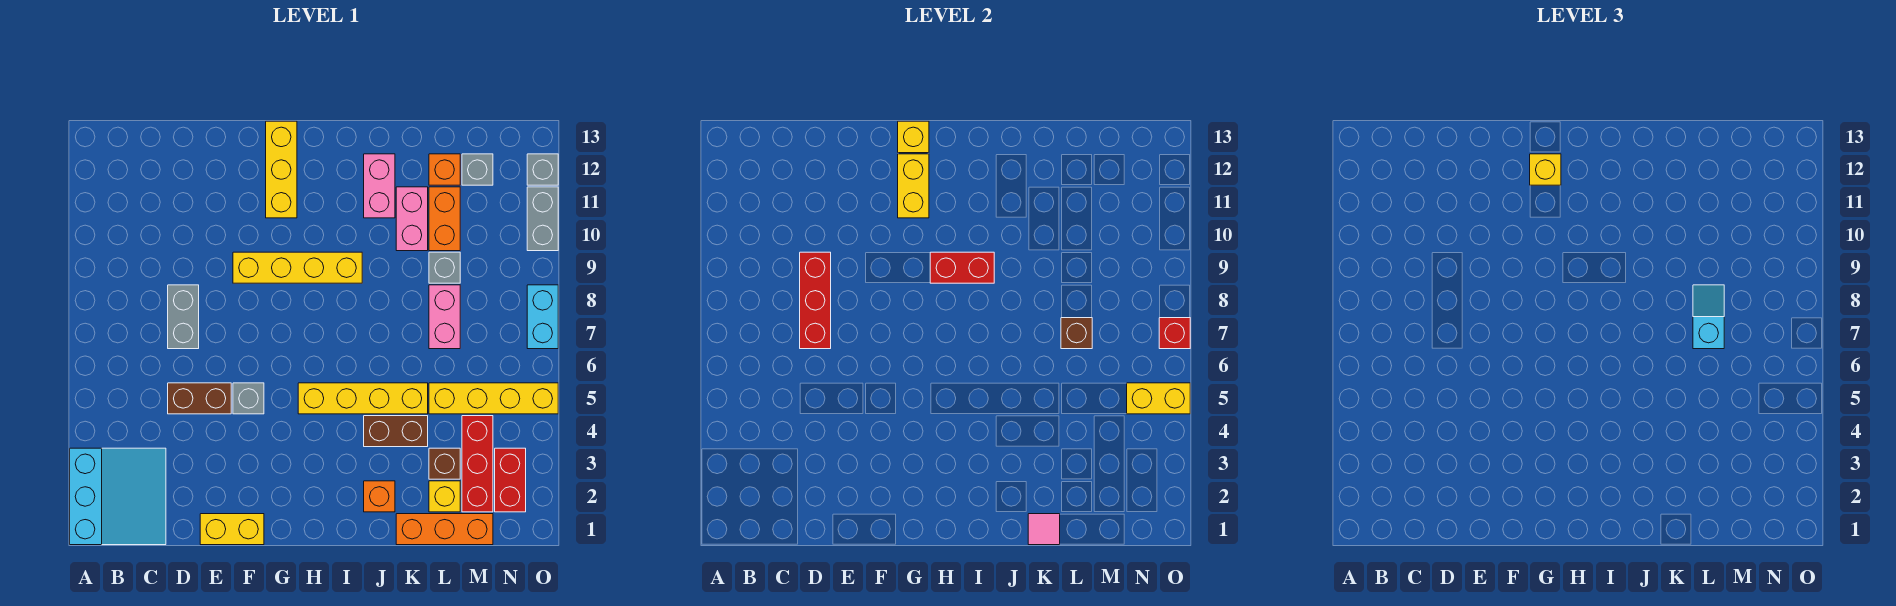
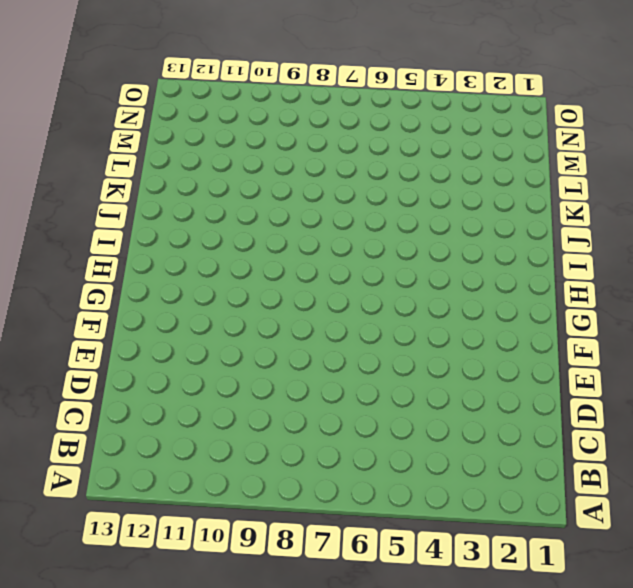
none -> cyan 3x3 slope [70,448,166,545]
none -> brown 1x2 brick [168,383,231,414]
none -> grey 1x2 brick [168,285,199,349]
none -> yellow 1x2 brick [200,514,264,545]

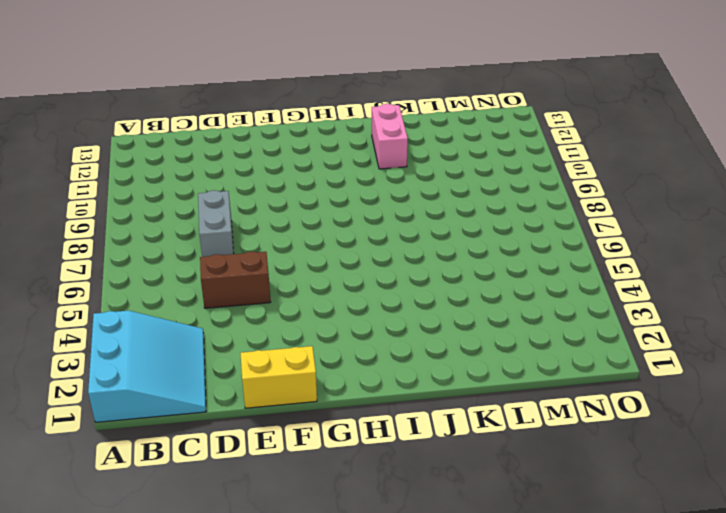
none -> grey 1x1 brick [233,383,264,414]
none -> yellow 1x4 brick [233,252,362,283]
none -> yellow 1x3 brick [266,121,297,218]
none -> yellow 1x4 brick [298,383,428,414]

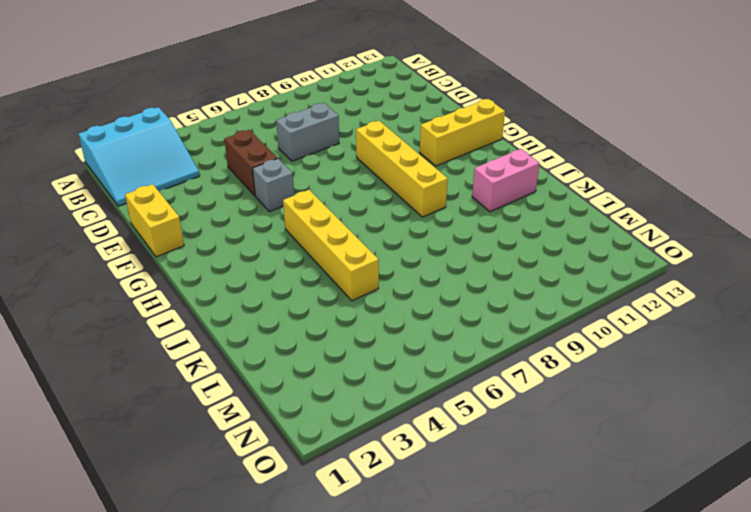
none -> orange 1x1 brick [364,481,395,512]
none -> brown 1x2 brick [364,416,428,447]
none -> orange 1x3 brick [396,514,493,545]
none -> pink 1x2 brick [396,187,428,251]

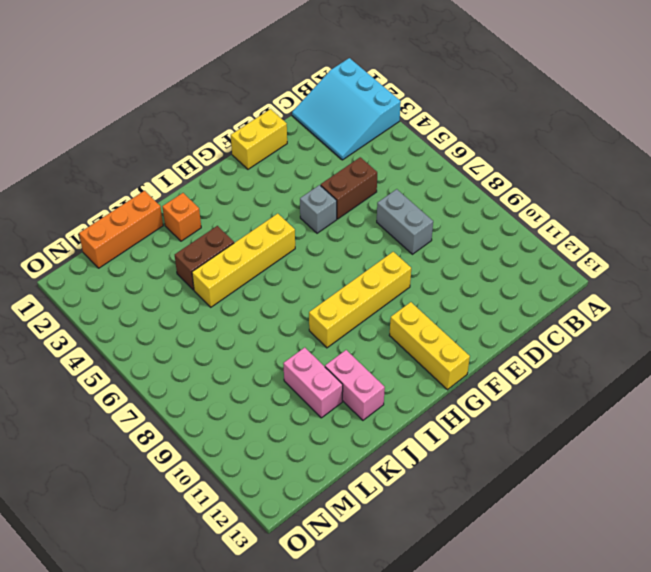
none -> yellow 1x1 brick [429,481,460,512]
none -> brown 1x1 brick [429,448,460,479]
none -> yellow 1x4 brick [429,383,558,414]
none -> pink 1x2 brick [429,285,460,349]

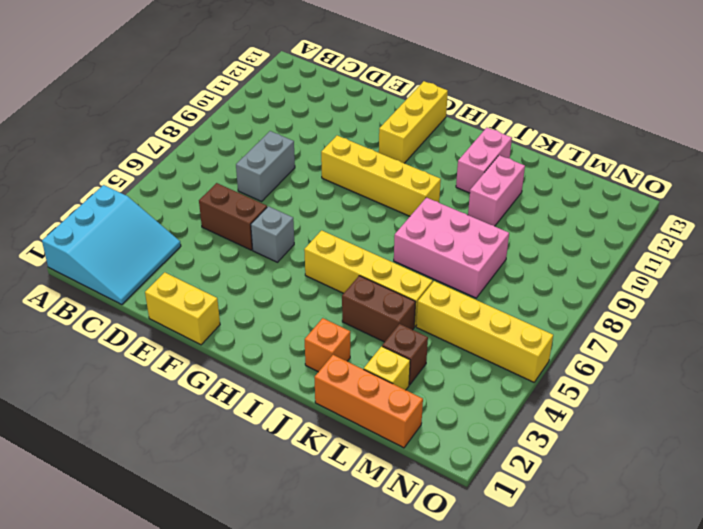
pink 2x3 brick [394,198,509,298] -> pink 1x2 brick [429,285,460,349]
none -> grey 1x1 brick [429,252,460,283]
none -> orange 1x2 brick [429,187,460,251]
none -> orange 1x1 brick [429,154,460,185]
none -> red 1x3 brick [462,416,493,512]

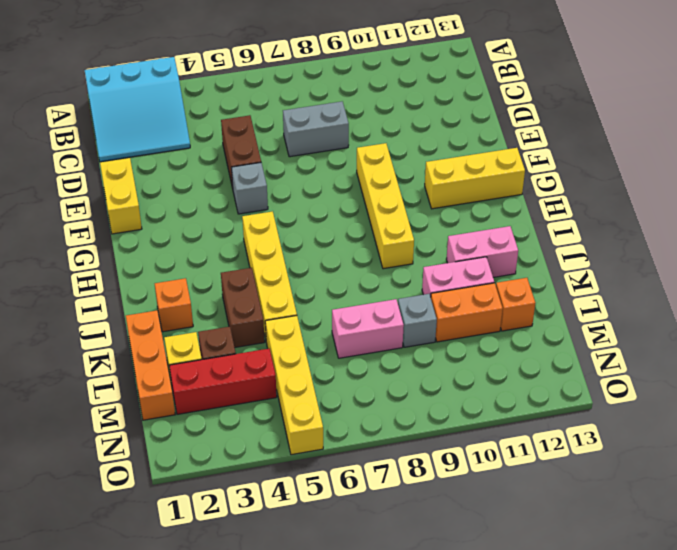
none -> grey 1x1 brick [462,154,493,185]
none -> red 1x2 brick [495,448,526,512]
none -> cyan 1x2 brick [527,285,558,349]
none -> grey 1x2 brick [527,187,558,251]

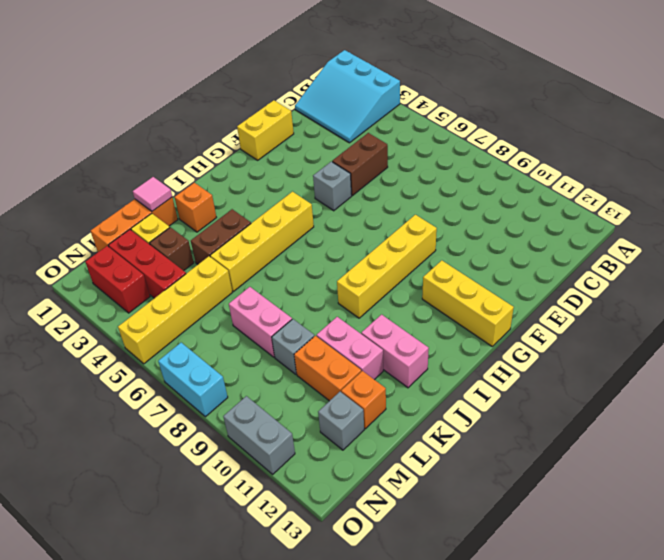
none -> grey 1x2 brick [168,285,199,349]
none -> grey 1x1 brick [527,154,558,185]
none -> red 1x3 brick [800,252,831,349]
none -> yellow 1x2 brick [898,154,929,218]

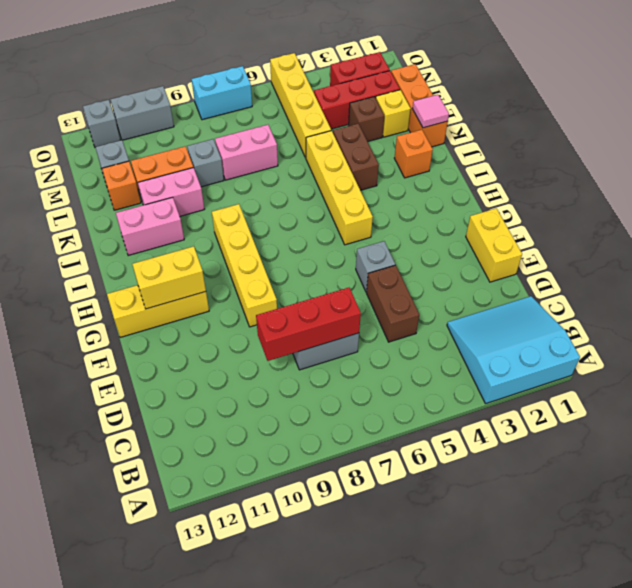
none -> yellow 1x1 brick [898,121,929,153]
none -> red 1x2 brick [930,252,994,283]
none -> brown 1x1 brick [1061,318,1092,349]
none -> yellow 1x2 brick [1127,383,1190,414]

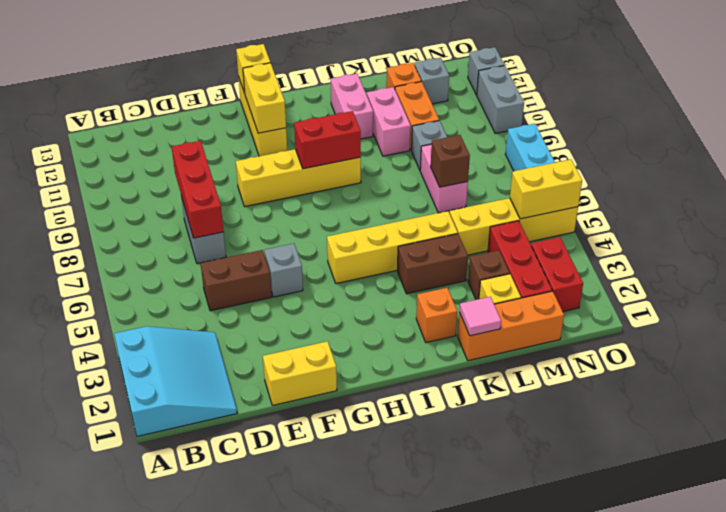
none -> red 1x1 brick [1159,318,1190,349]
none -> yellow 1x1 brick [1530,154,1561,185]
none -> cyan 1x2 slope [1693,285,1724,349]

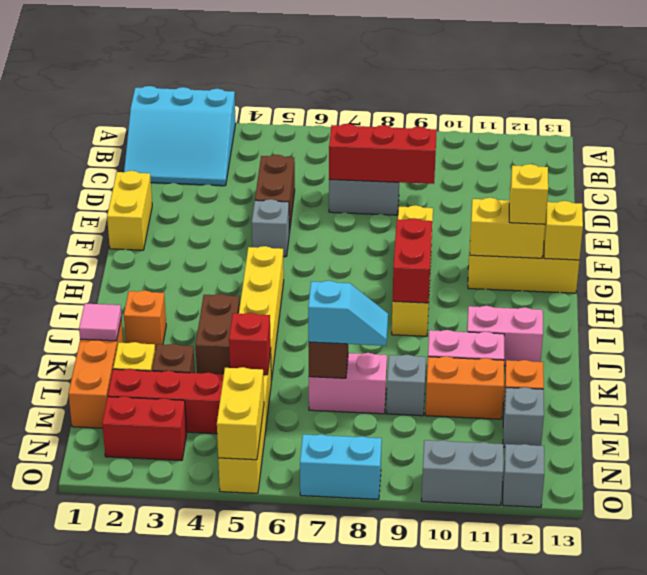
red 1x1 brick [229,313,271,375] -> red 1x1 brick moved to [1159,318,1190,349]

